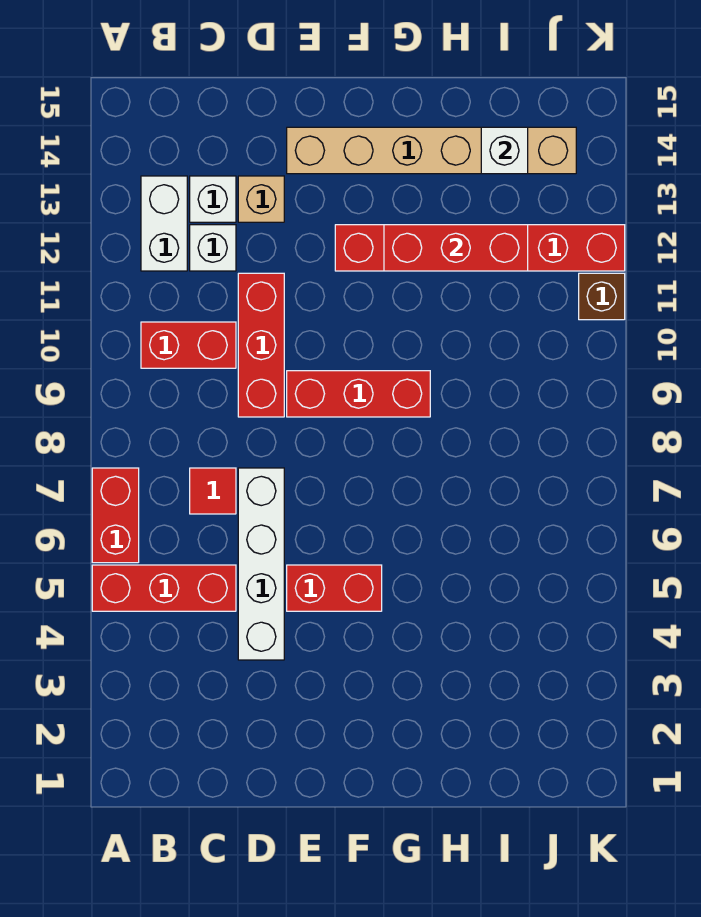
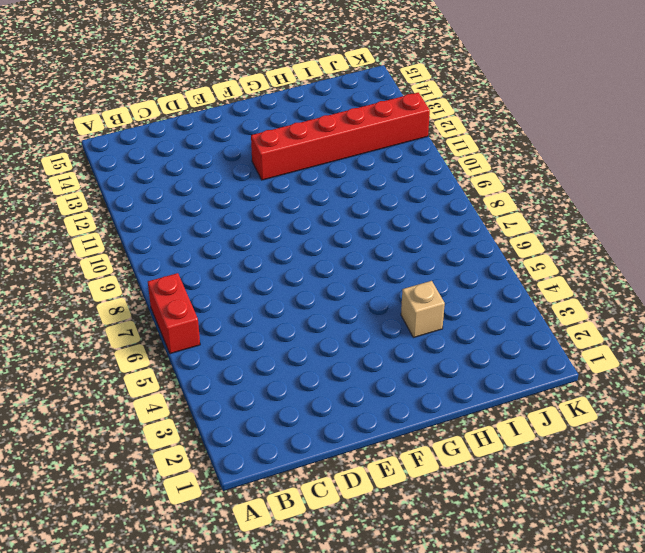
tan 1x1 brick [401,281,445,338] -> tan 1x1 brick moved to [238,176,284,222]
none -> red 1x3 brick [92,565,236,611]
none -> red 1x2 brick [141,322,236,368]
none -> white 1x2 brick [141,176,187,271]

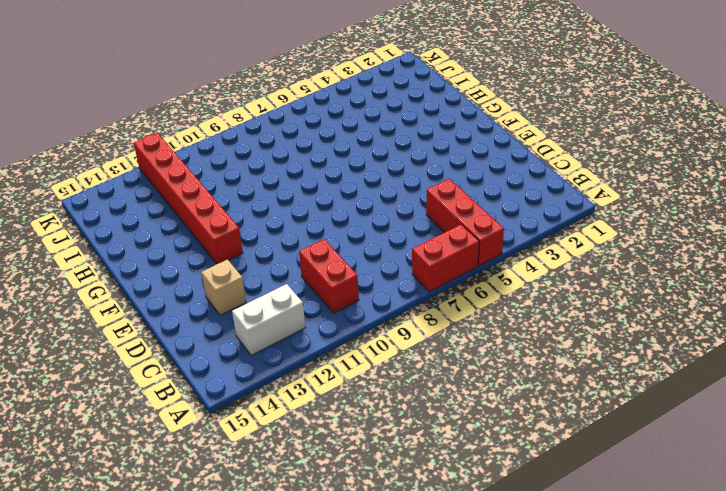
none -> red 1x1 tile [190,468,236,514]
none -> white 1x1 brick [190,225,236,271]
none -> white 1x1 brick [190,176,236,222]

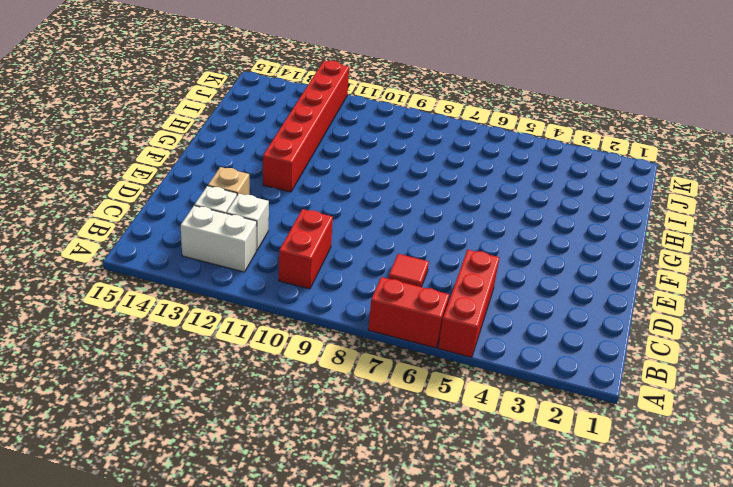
none -> white 1x4 brick [238,468,284,660]
none -> red 1x3 brick [238,273,284,417]
none -> red 1x2 brick [287,565,382,611]

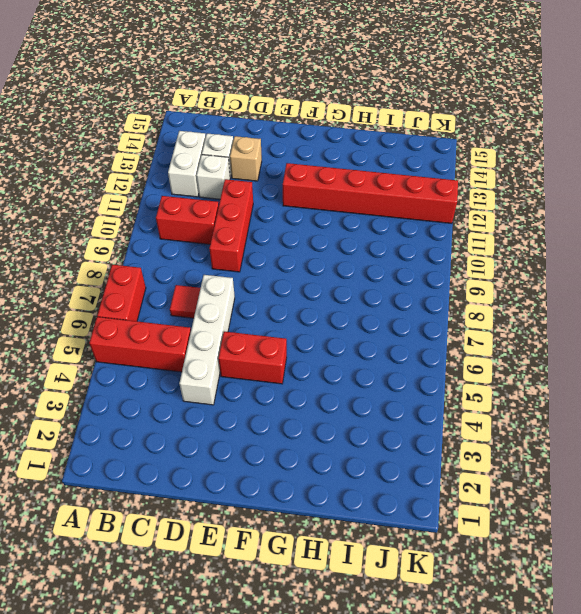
none -> red 1x3 brick [287,371,430,417]
none -> tan 1x6 brick [287,127,576,174]
none -> brown 1x1 brick [579,273,625,320]

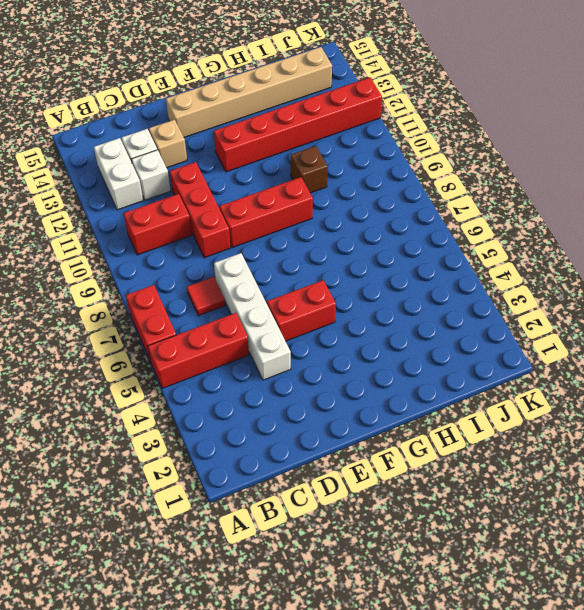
brown 1x1 brick [291,146,328,193] -> brown 1x1 brick moved to [579,273,625,320]
none -> red 1x3 brick [384,225,528,271]
none -> white 1x1 brick [481,127,528,174]

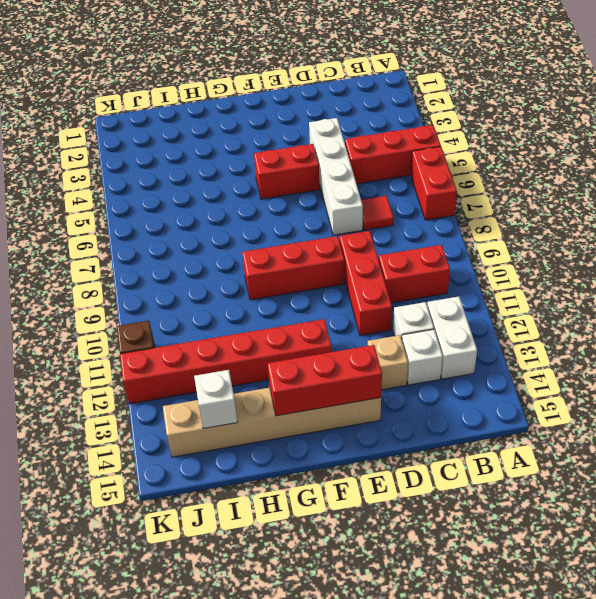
red 1x3 brick [267,345,382,416] -> red 1x3 brick moved to [384,225,528,271]

